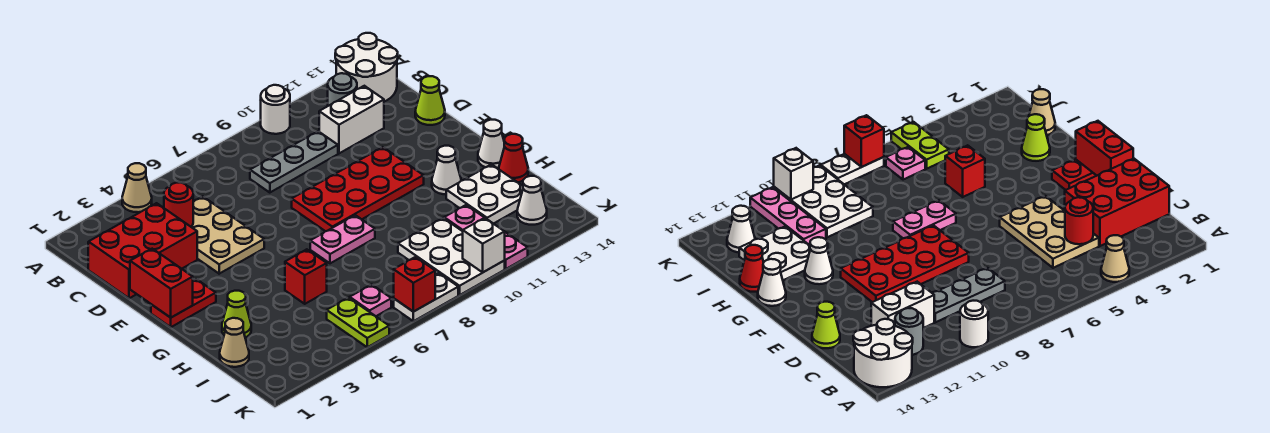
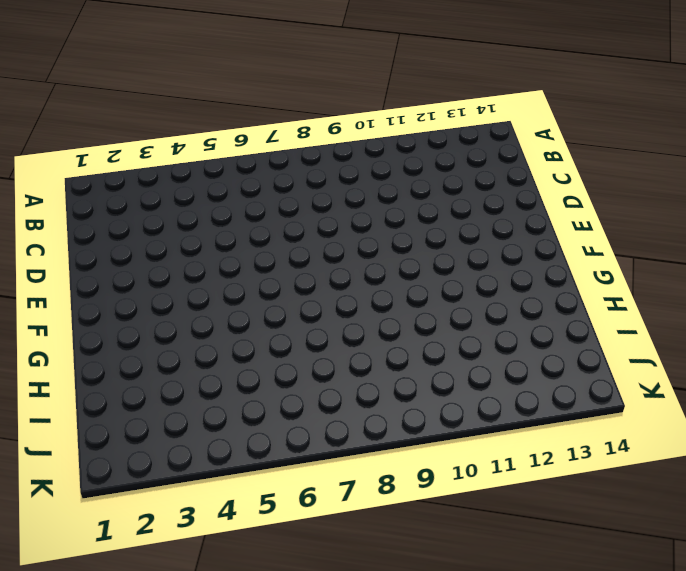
none -> tan 1x1 cone [122,163,152,212]
none -> white 1x1 round brick [261,85,290,134]
none -> white 2x2 round brick [335,33,398,102]

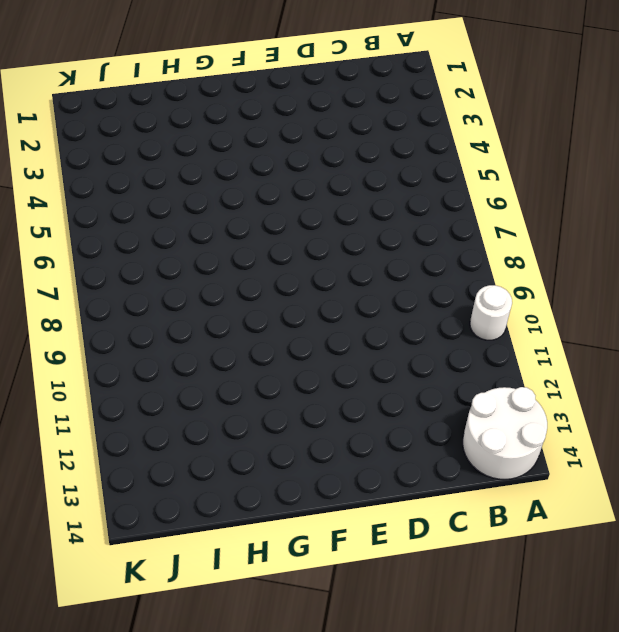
none -> tan 1x1 cone [122,163,152,212]
none -> grey 1x1 round brick [328,73,357,106]
none -> red 2x3 brick [88,203,197,298]

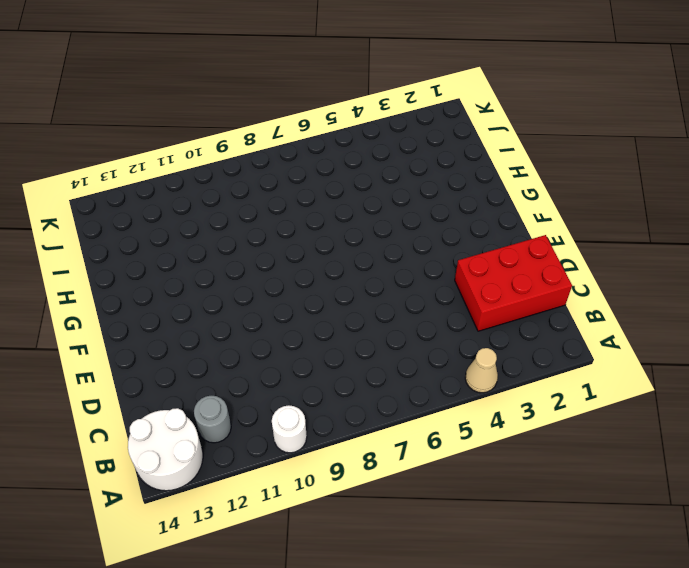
none -> tan 2x3 plate [192,196,264,274]
none -> grey 1x3 plate [250,131,338,193]
none -> white 1x2 brick [319,86,384,153]

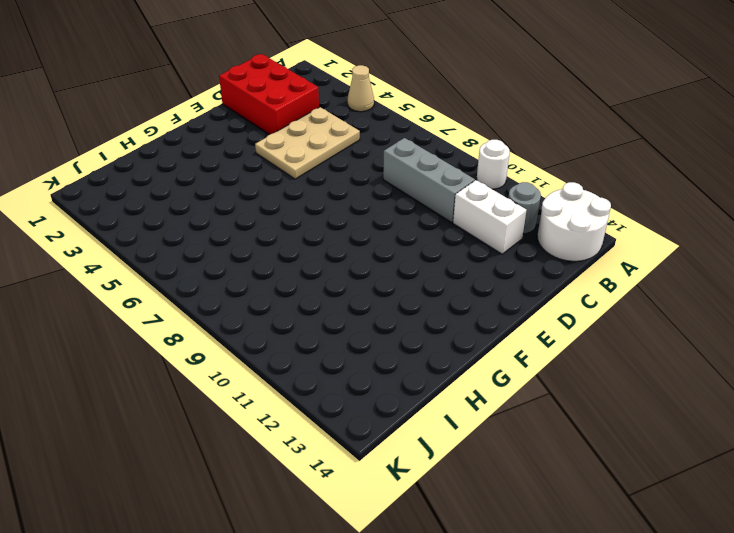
grey 1x3 brick [383,138,475,223] -> grey 1x3 plate [250,131,338,193]
none -> lime 1x1 cone [415,76,445,125]
none -> red 2x4 plate [292,147,424,231]
none -> red 1x2 plate [151,279,216,327]

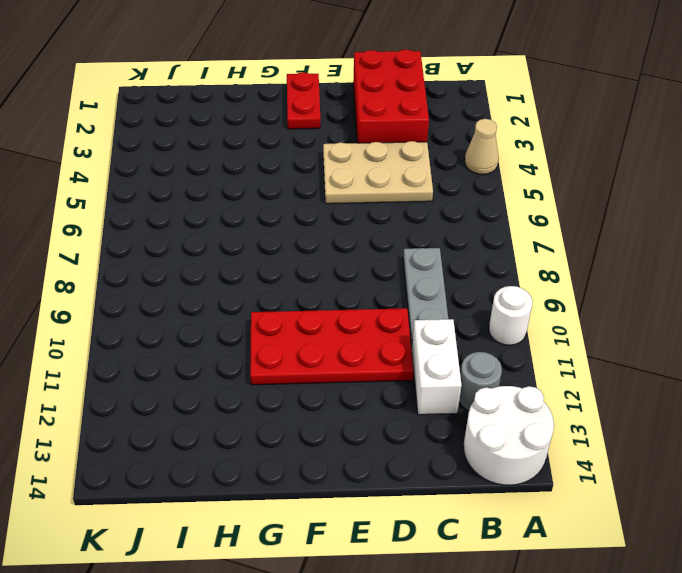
red 2x4 plate [250,308,414,385] -> red 2x4 plate turned to [292,147,424,231]
none -> lime 1x1 cone [415,76,445,125]
none -> pink 1x2 plate [310,215,375,263]
none -> white 1x1 cone [432,146,461,194]

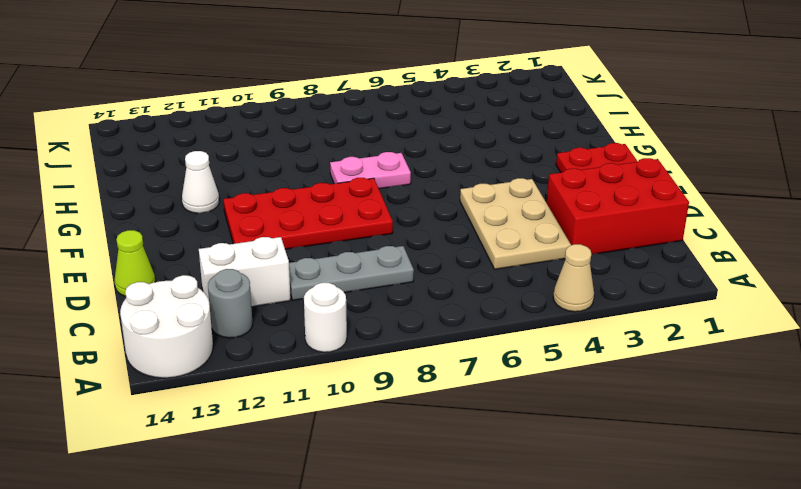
none -> white 1x1 cone [478,120,505,168]
none -> lime 1x1 cone [222,291,251,338]
none -> red 1x1 brick [285,249,327,304]

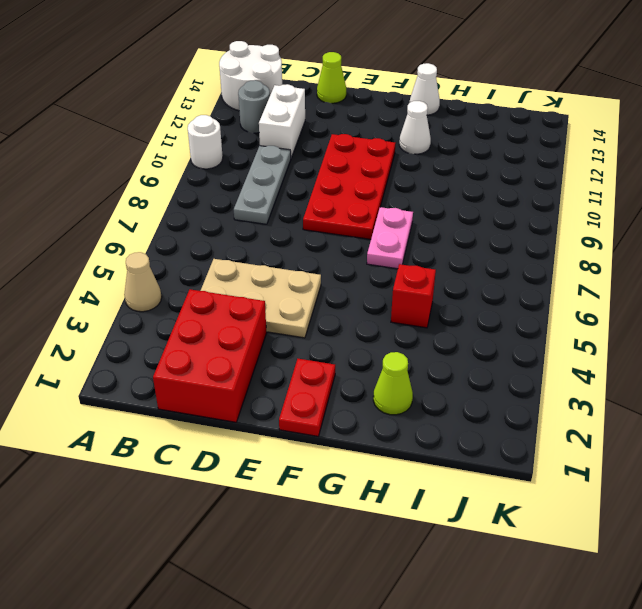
none -> white 2x2 plate [446,164,523,224]
none -> red 1x1 cone [499,134,528,182]
none -> tan 1x1 cone [220,318,249,367]

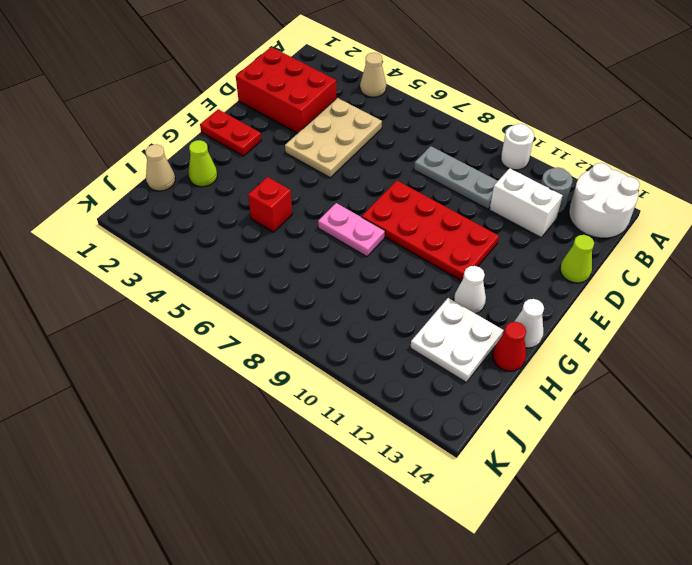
none -> white 2x3 plate [398,218,505,295]
none -> pink 1x3 plate [444,205,528,269]
none -> lime 1x2 plate [327,298,389,347]

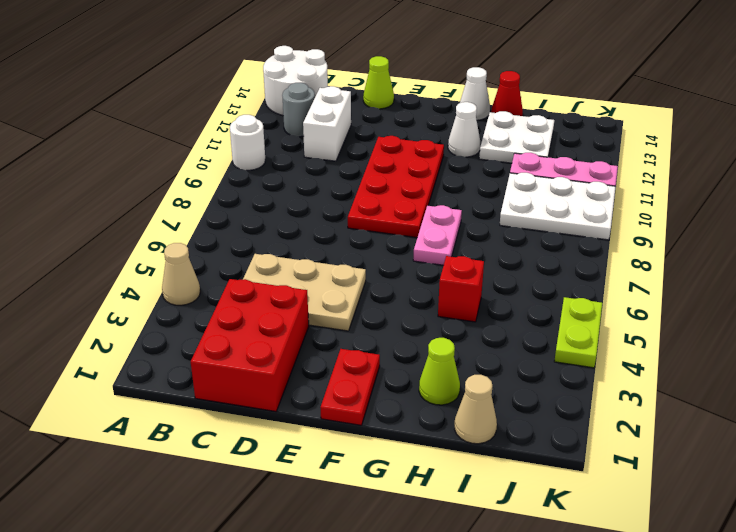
lime 1x2 plate [554,297,602,368] -> lime 1x2 plate turned to [327,298,389,347]
none -> grey 1x3 plate [250,131,338,193]
none -> pink 1x1 plate [350,285,391,316]
none -> white 1x1 cone [517,176,547,225]

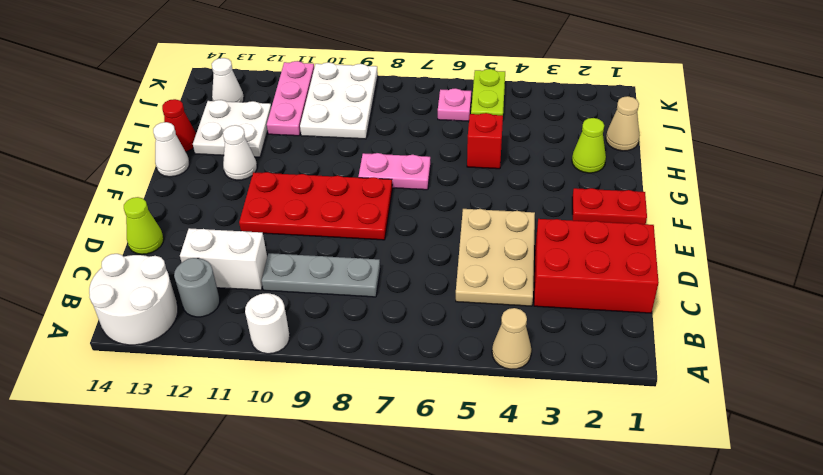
none -> white 1x2 plate [394,273,458,321]
none -> red 1x1 round brick [164,183,193,227]
none -> red 1x2 brick [130,249,193,318]

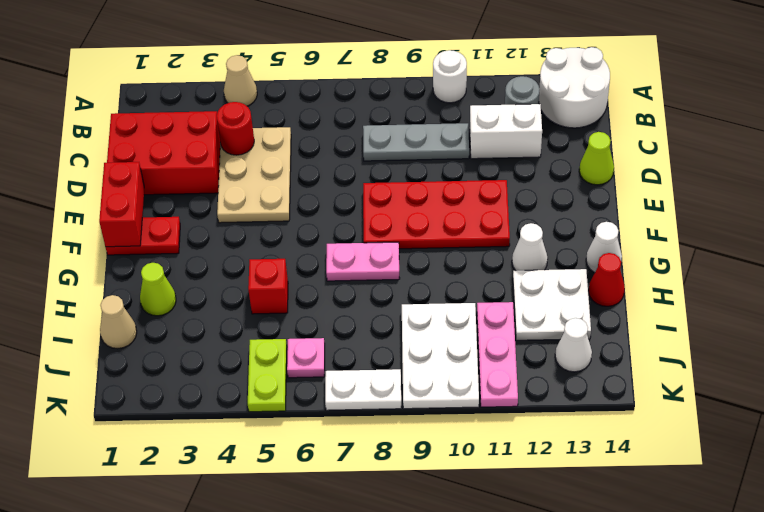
none -> red 1x1 brick [394,257,435,312]
none -> white 1x1 brick [463,218,505,272]

